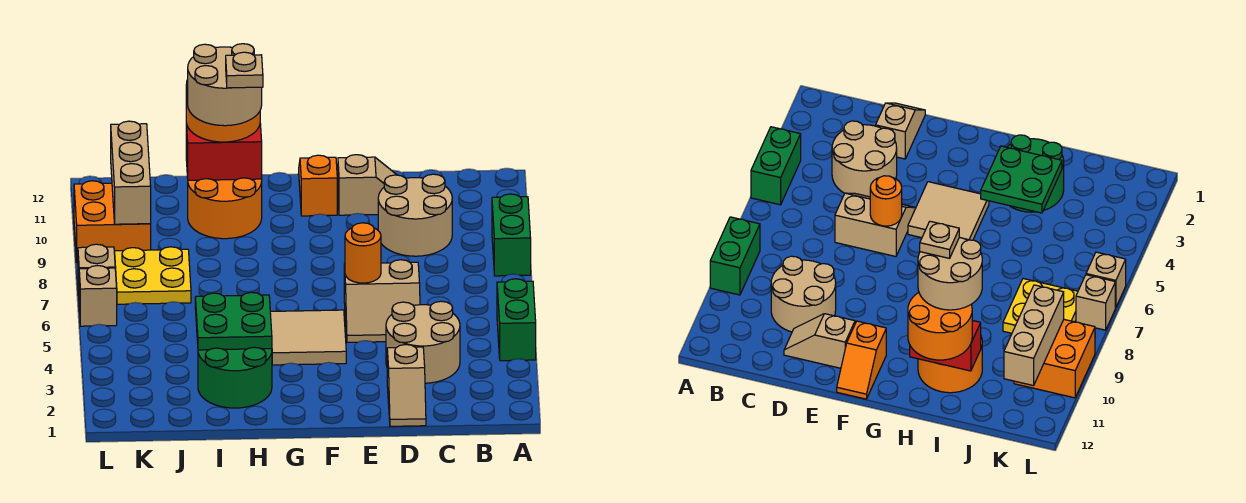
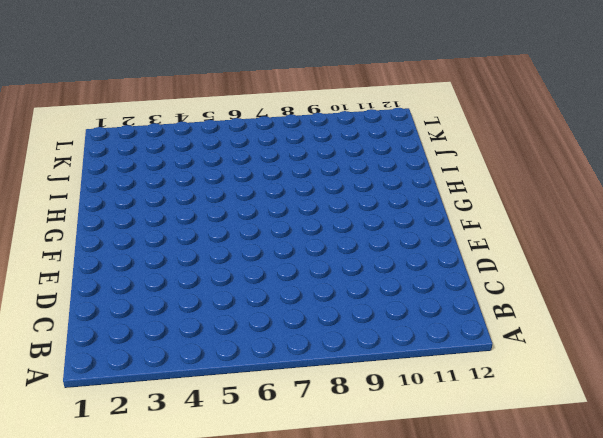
none -> green 1x2 brick [497,279,536,361]
none -> green 1x2 brick [492,194,531,276]
none -> tan 2x2 round brick [386,301,460,383]

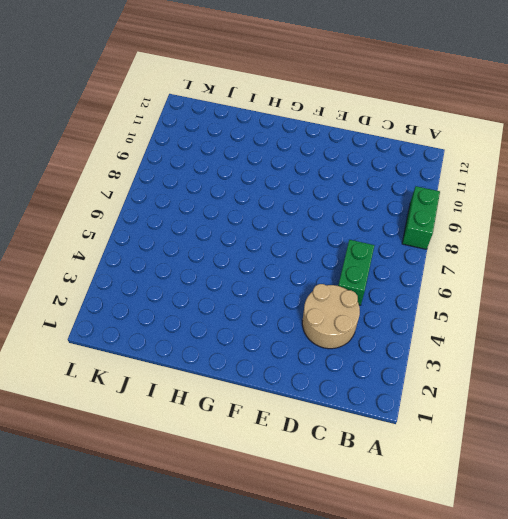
green 1x2 brick [338,240,375,305] -> green 1x2 brick moved to [497,279,536,361]
none -> tan 2x2 round brick [378,174,452,256]
none -> tan 1x2 slope [387,345,426,426]
none -> tan 2x2 slope [344,260,420,342]

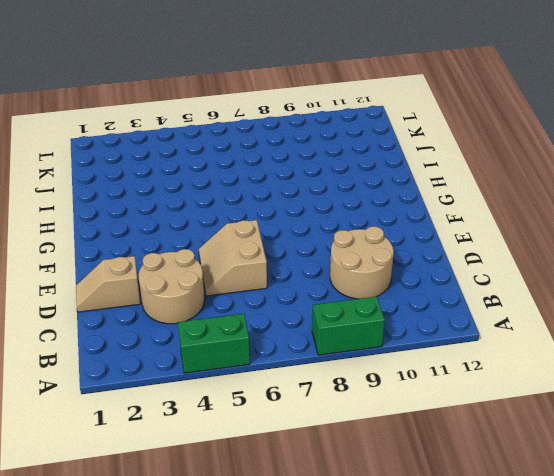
none -> tan 1x2 slope [338,155,397,215]
none -> tan 2x2 tile [270,310,346,365]
none -> orange 1x2 slope [299,155,337,216]

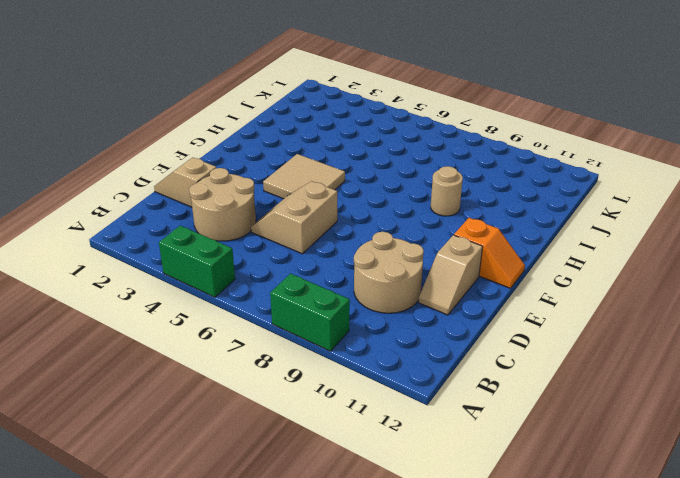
tan 1x1 round brick [431,166,463,216] -> none
none -> green 2x2 round brick [198,347,272,408]
none -> orange 2x2 round brick [188,178,262,239]
none -> yellow 2x2 plate [115,247,191,304]

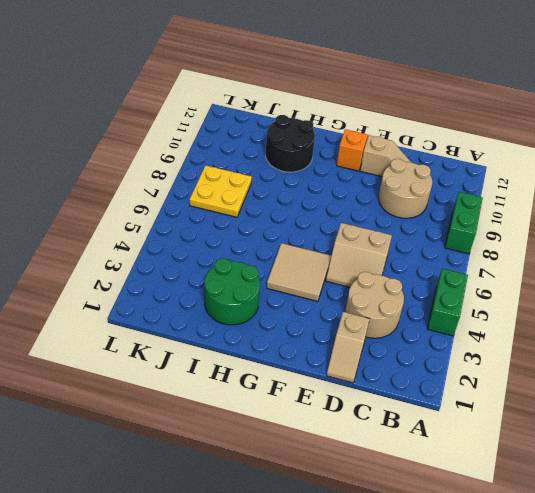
black 2x2 round brick [266,115,315,172] -> orange 2x2 round brick [188,178,262,239]
none -> orange 2x2 brick [74,181,151,263]
none -> tan 1x1 brick [79,266,117,326]
none -> tan 1x1 brick [78,244,115,293]

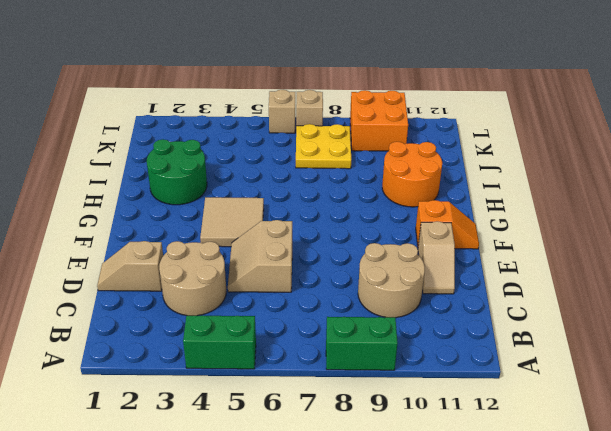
none -> orange 1x1 round brick [345,223,381,283]
none -> green 2x2 plate [195,292,272,350]
none -> red 1x2 brick [186,124,262,180]

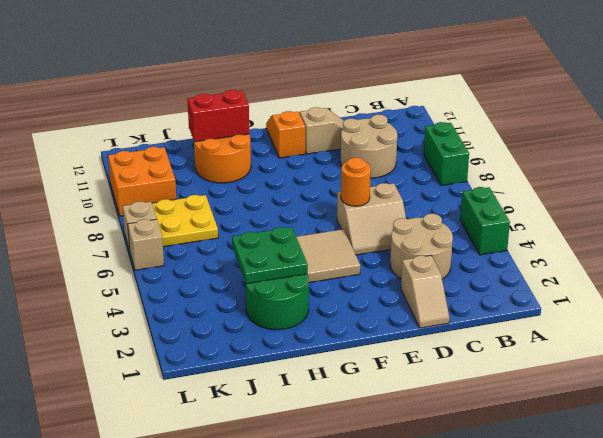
none -> tan 1x3 brick [111,121,151,224]
none -> orange 2x2 round brick [186,80,260,142]
none -> tan 2x2 round brick [188,44,262,126]

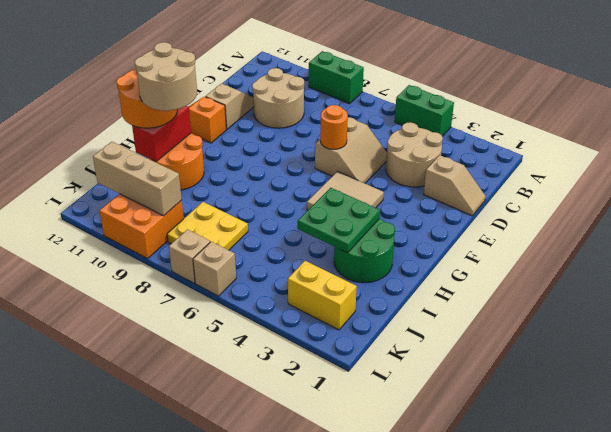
yellow 1x2 brick [288,261,357,330] -> none
none -> tan 1x1 plate [226,52,263,88]

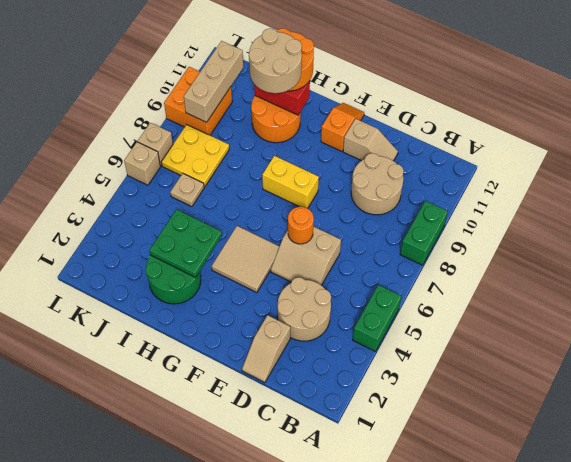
yellow 1x2 brick [262,156,319,208] -> none
tan 1x1 plate [170,174,204,207] -> tan 1x1 plate moved to [226,52,263,88]

